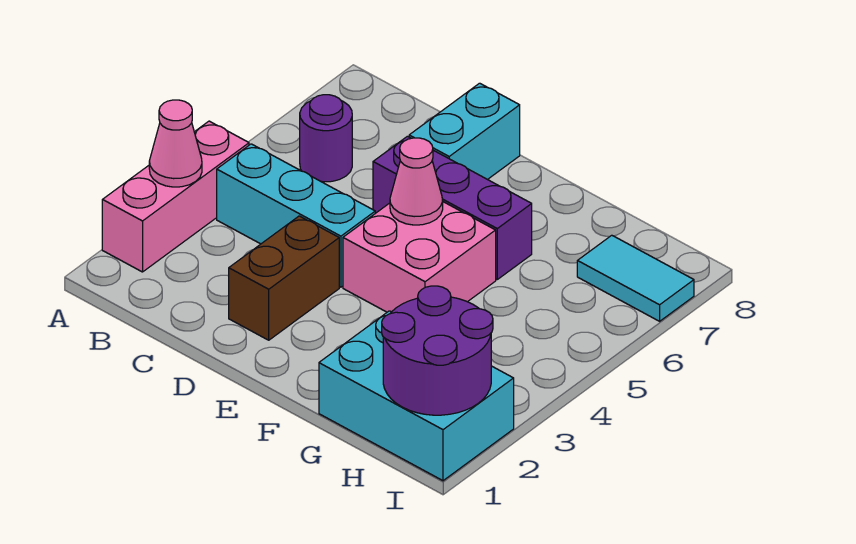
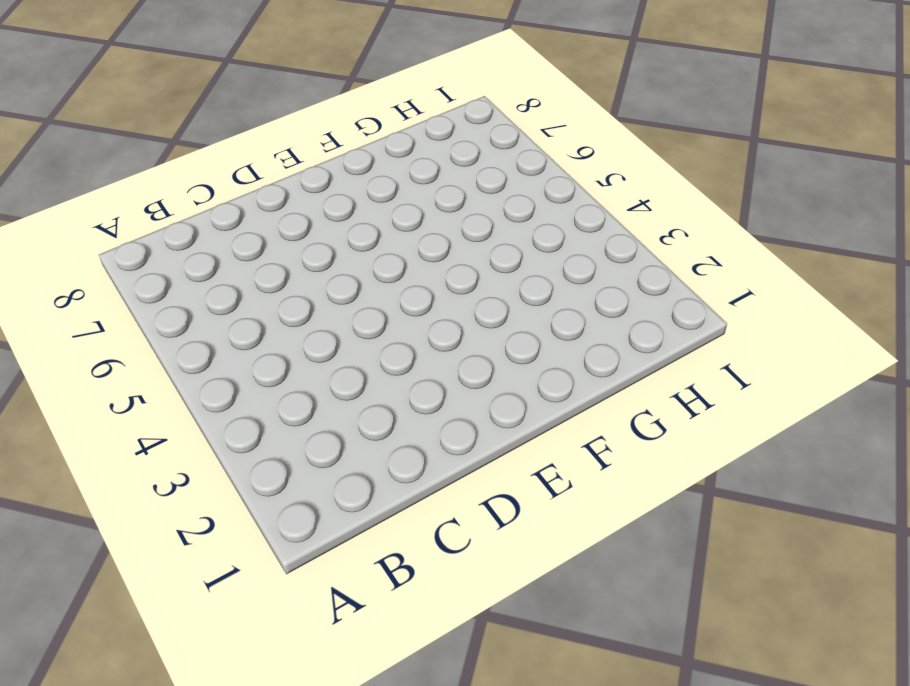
none -> pink 1x3 brick [102,121,249,272]
none -> cyan 1x3 brick [217,144,375,287]
none -> purple 1x1 round brick [300,95,352,182]

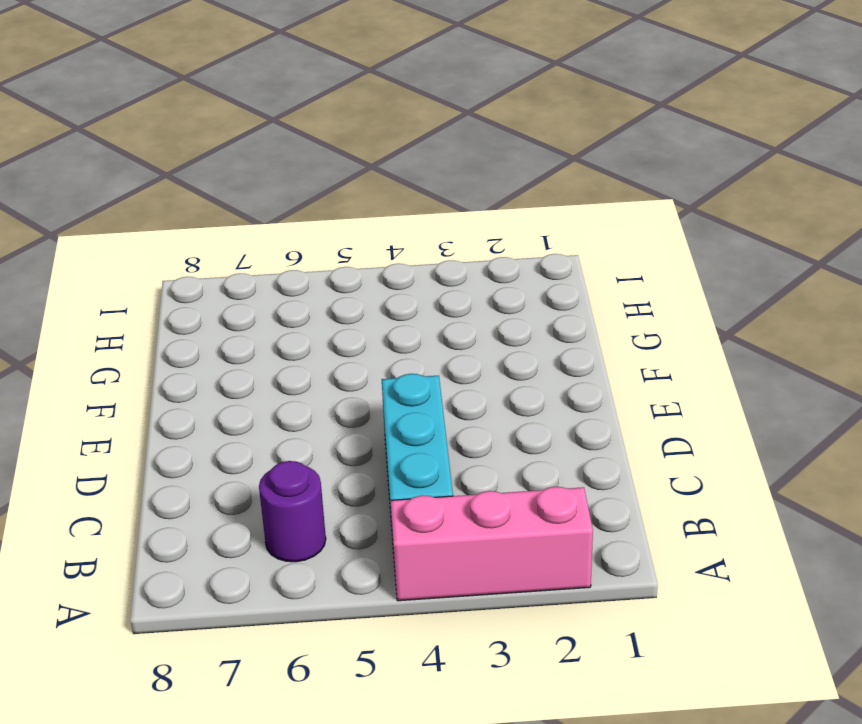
none -> brown 1x2 brick [229,216,339,340]
none -> purple 1x3 brick [373,136,532,279]
none -> cyan 1x2 brick [409,83,520,180]

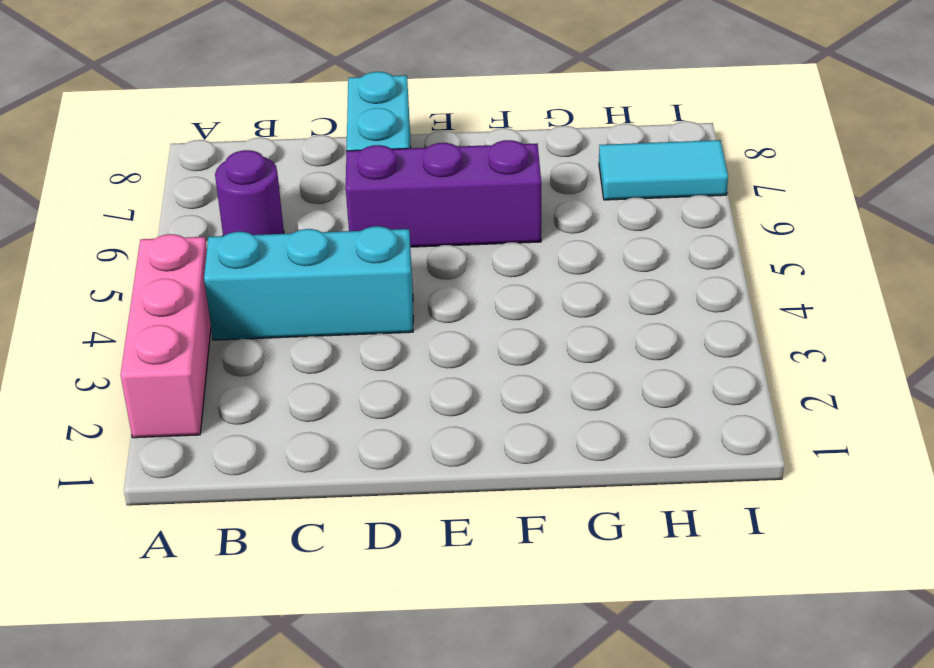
none -> brown 1x2 brick [229,216,339,340]
none -> pink 2x2 brick [343,202,496,312]
none -> cyan 2x3 brick [319,311,514,481]

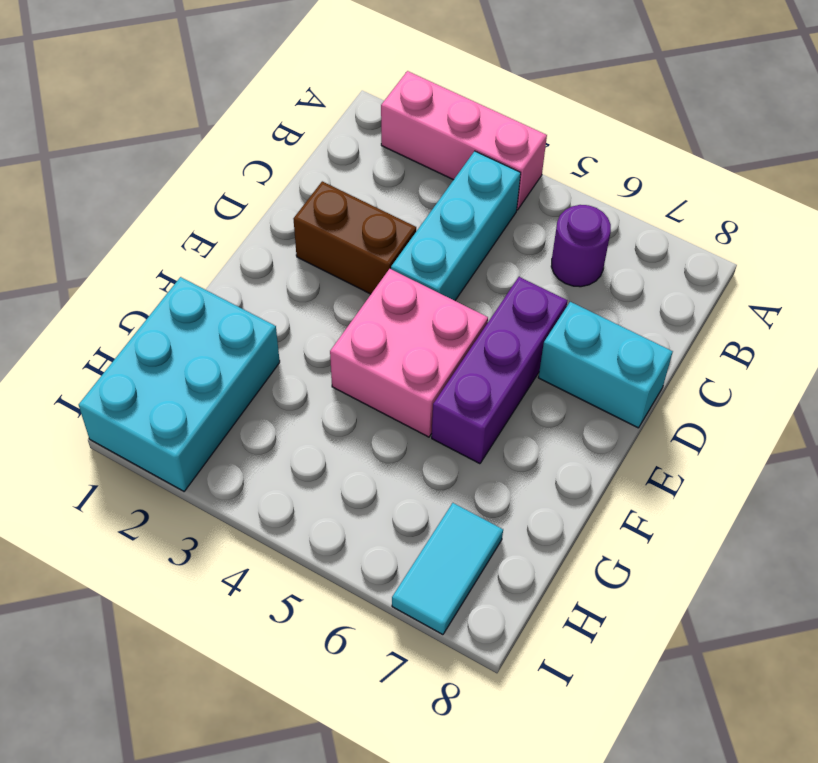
none -> pink 1x1 cone [149,100,202,187]
none -> pink 1x1 cone [390,138,443,225]
none -> purple 2x2 round brick [382,286,493,415]

